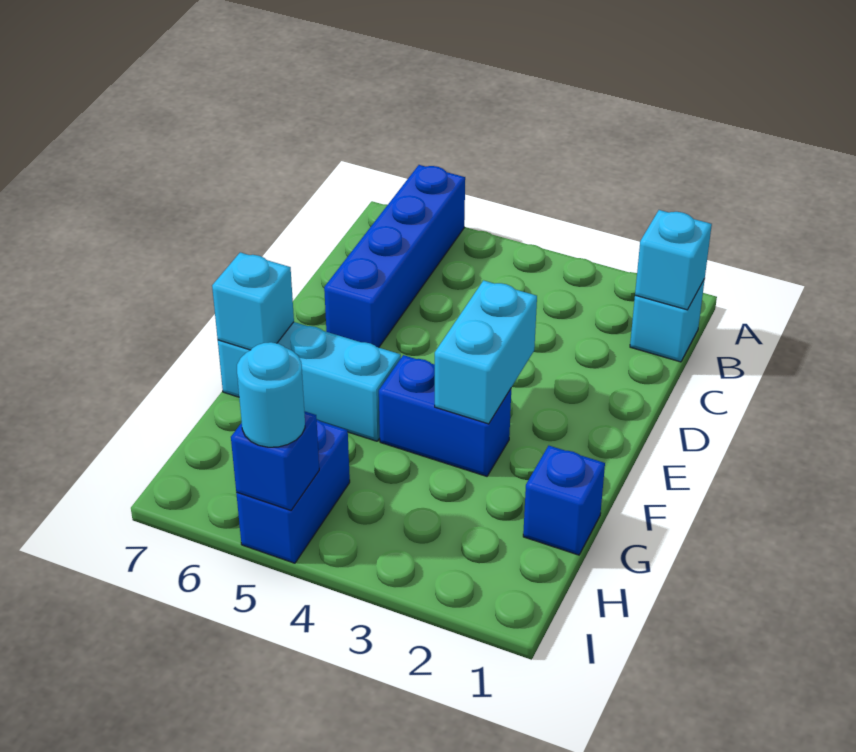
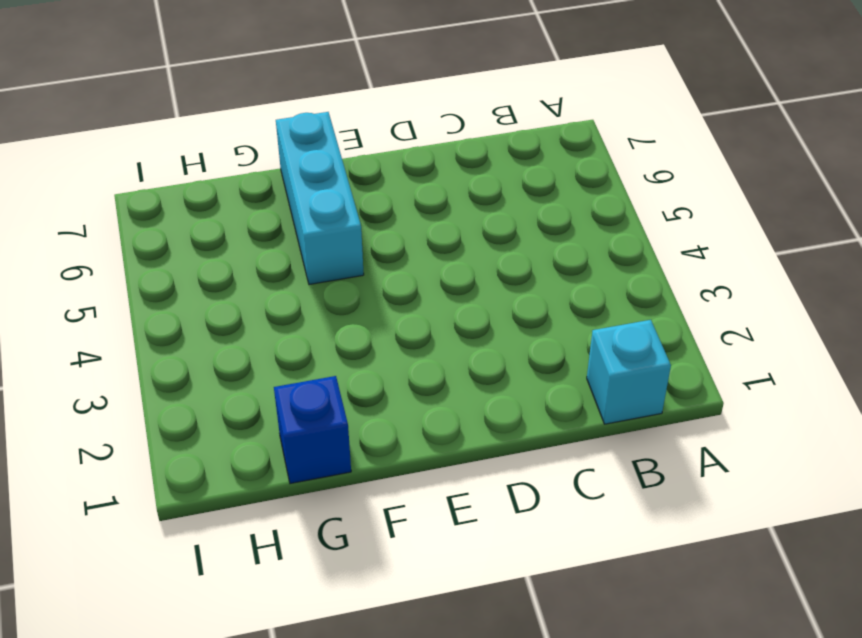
none -> blue 1x4 brick [324,165,465,348]
none -> blue 1x2 brick [379,355,511,476]

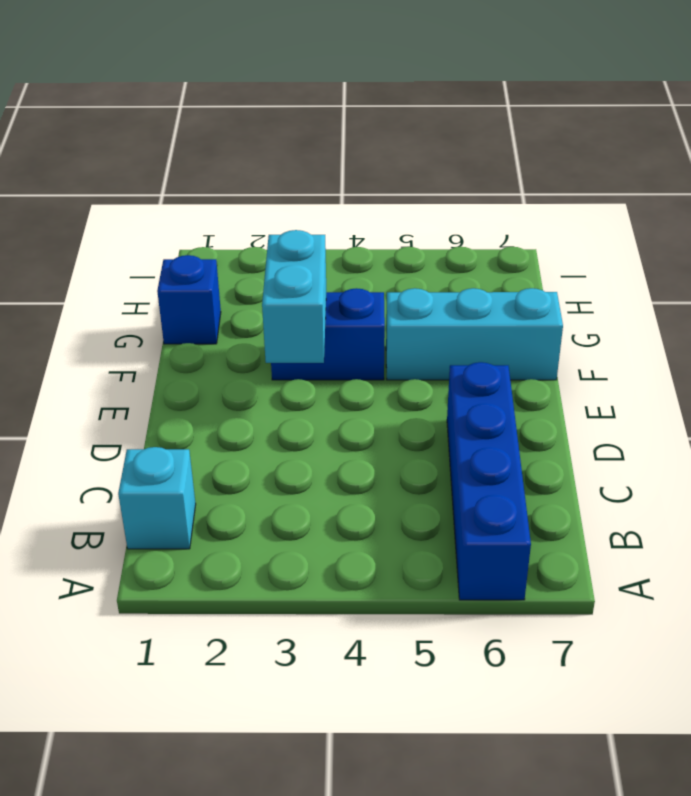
none -> blue 1x2 brick [236,420,350,563]
none -> cyan 1x1 brick [635,210,712,310]

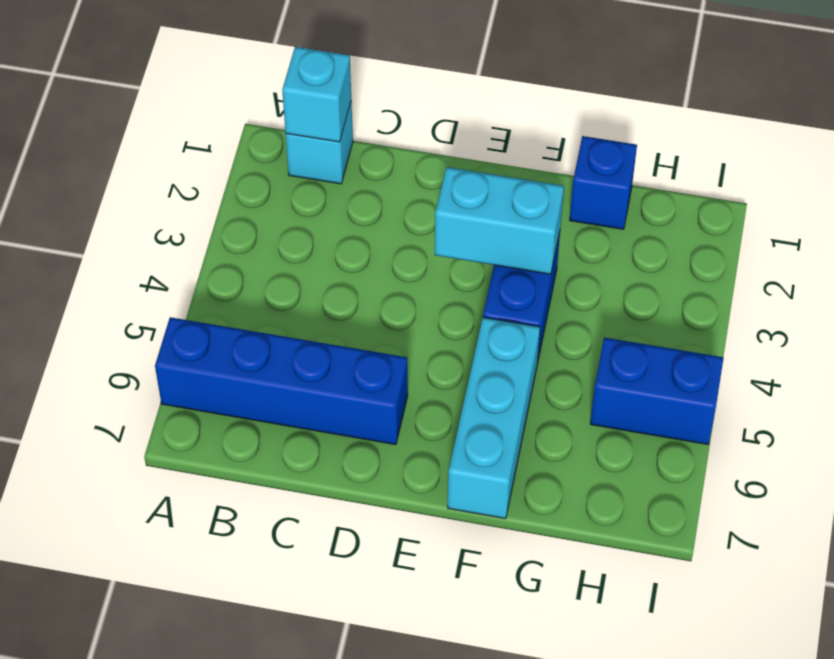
none -> cyan 1x1 brick [212,252,294,350]
none -> blue 1x1 brick [231,411,319,510]

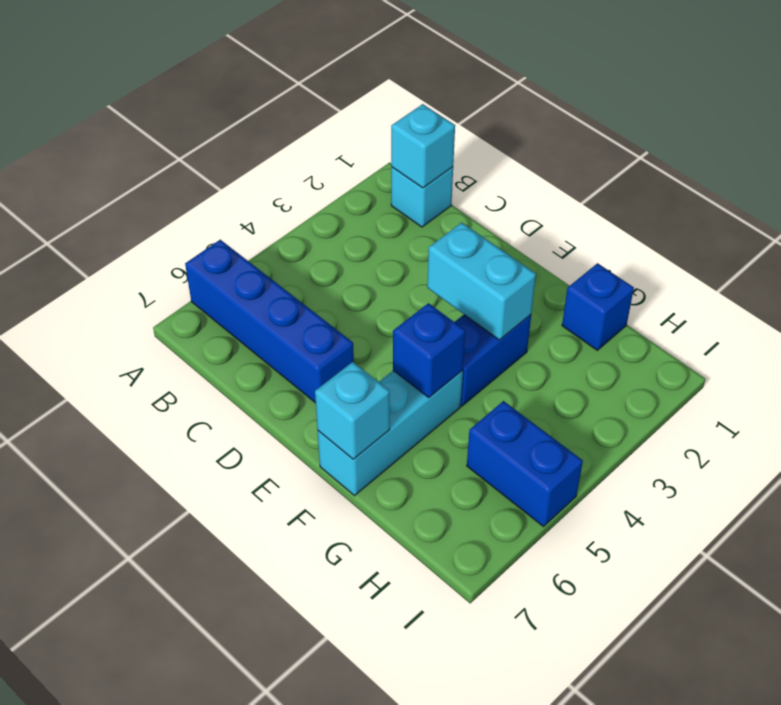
blue 1x1 brick [393,303,465,397] -> blue 1x1 brick moved to [231,411,319,510]
none -> cyan 1x1 round brick [237,342,305,447]

